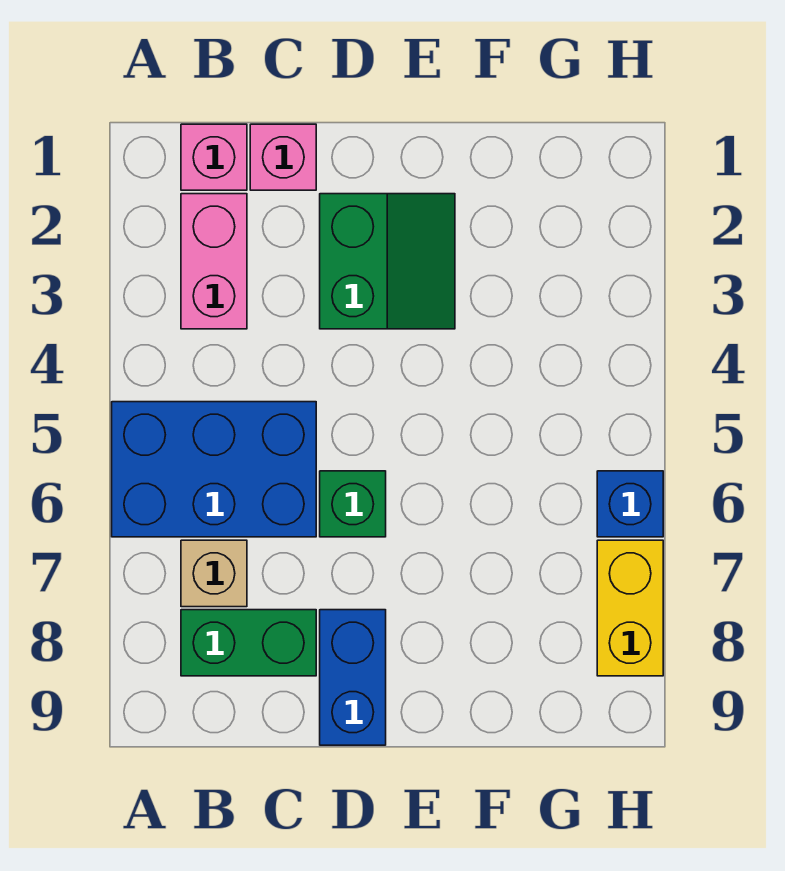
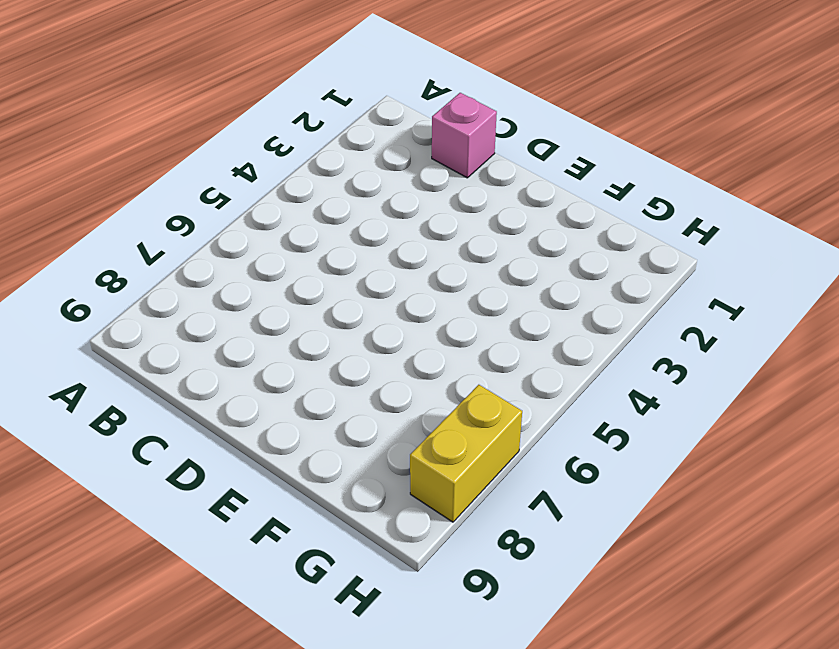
none -> blue 2x3 brick [112,402,316,537]
none -> pink 1x1 brick [181,124,247,190]

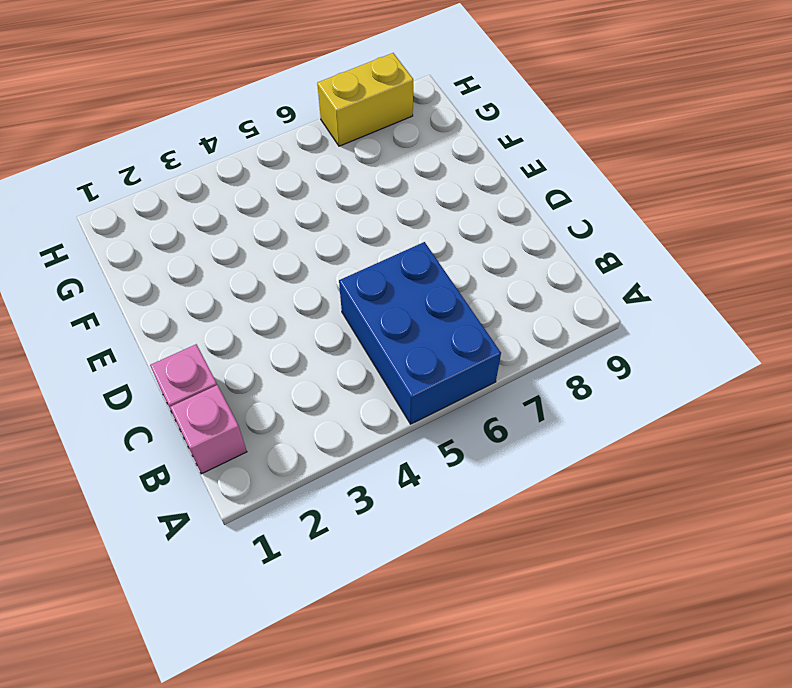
none -> pink 1x2 brick [181,194,247,329]
none -> tan 1x1 brick [181,540,247,607]

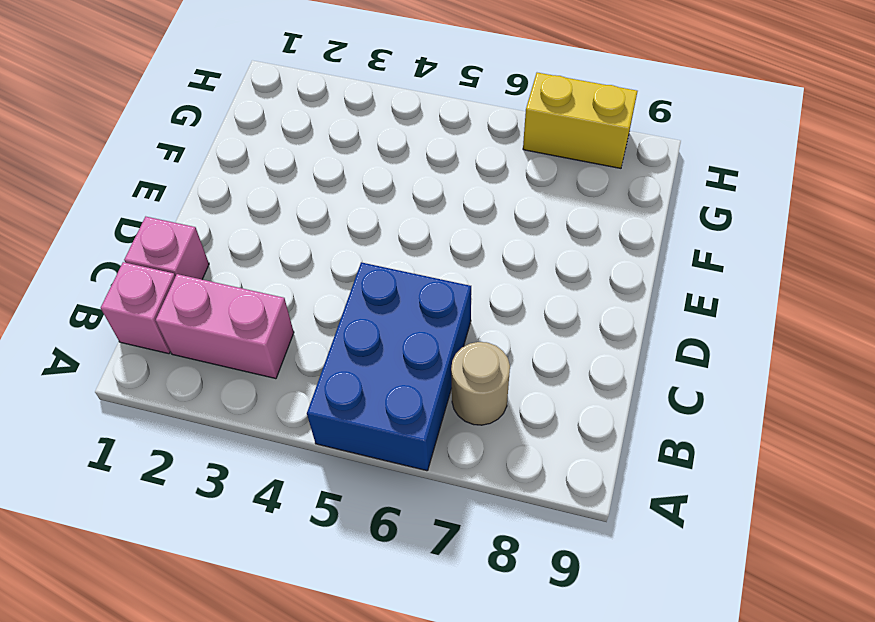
tan 1x1 round brick [451,342,510,425] -> tan 1x1 brick [181,540,247,607]
none -> green 1x2 brick [181,610,316,676]
none -> green 2x2 slope [320,194,455,329]

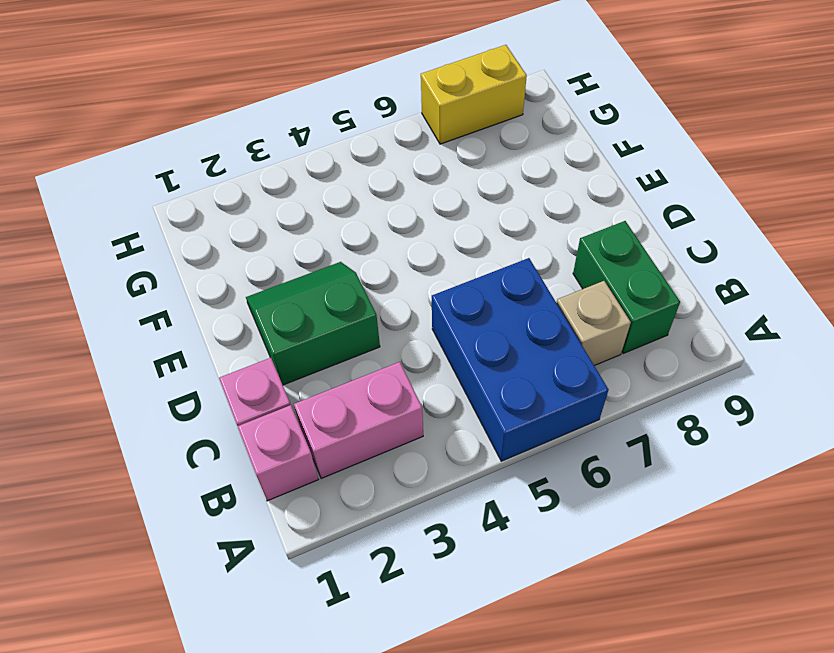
none -> green 1x1 brick [320,471,386,537]
none -> blue 1x2 brick [320,610,386,745]

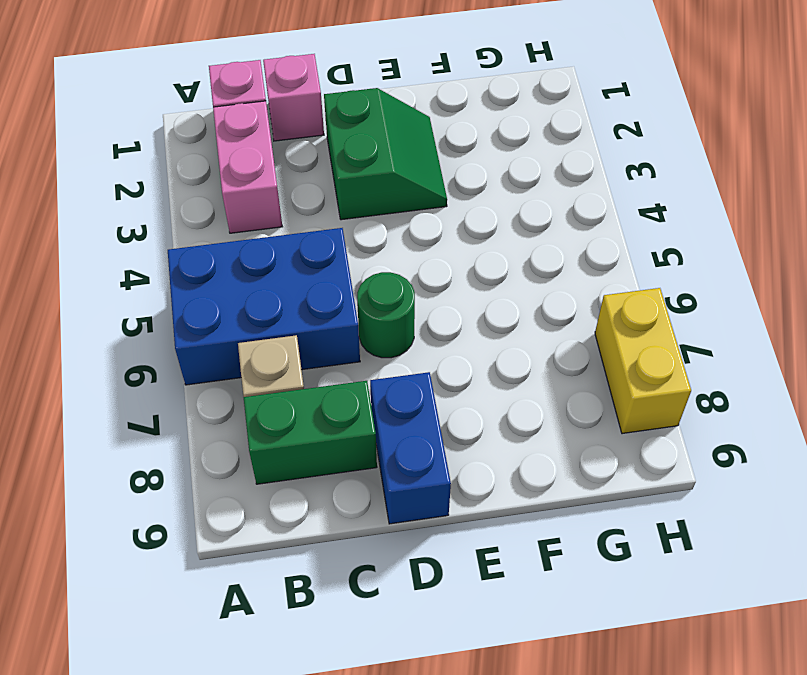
green 1x1 round brick [357,272,415,358] -> green 1x1 brick [320,471,386,537]
none -> blue 1x1 brick [597,471,663,537]

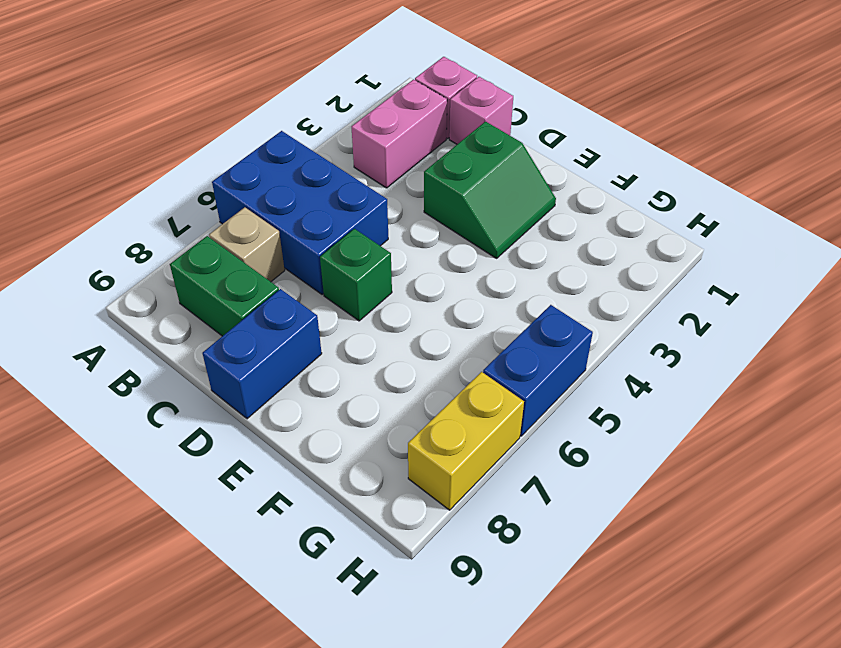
blue 1x2 brick [483,305,593,436] -> blue 1x1 brick [597,471,663,537]

